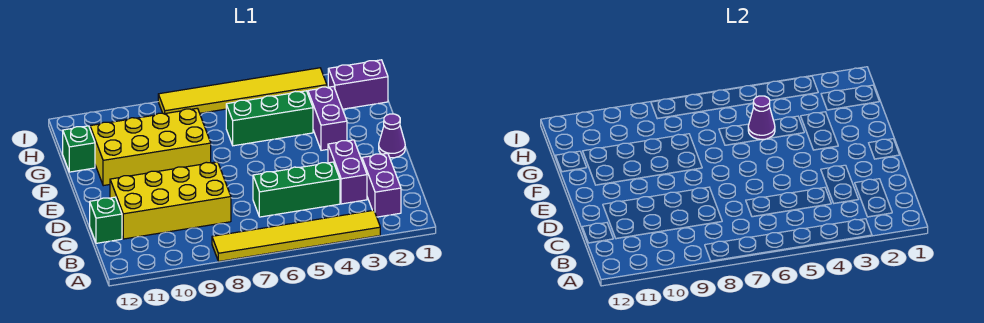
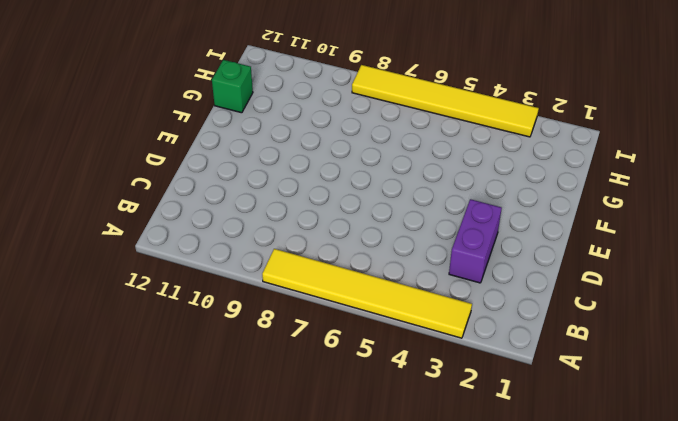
none -> purple 1x2 brick [362,153,401,217]
none -> green 1x3 brick [253,162,340,217]
none -> yellow 2x4 brick [110,162,231,239]

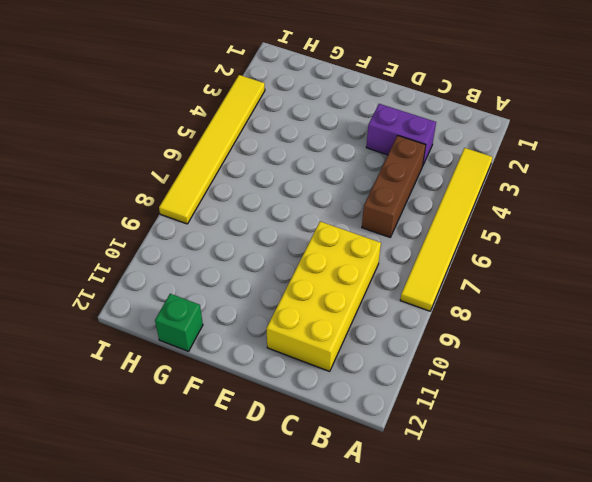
brown 1x3 brick [362,136,426,237] -> green 1x3 brick [253,162,340,217]
none -> purple 1x2 brick [362,153,401,217]
none -> green 1x1 brick [90,197,122,243]
none -> purple 1x1 cone [379,114,405,158]

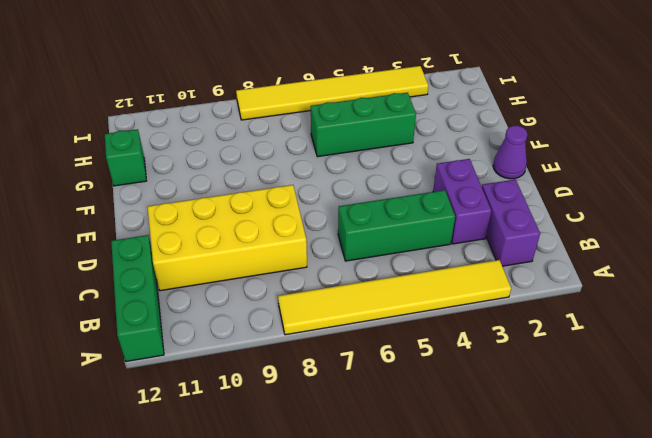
green 1x3 brick [111,235,164,361] -> green 1x1 brick [90,197,122,243]
none -> purple 1x2 brick [308,86,347,150]
none -> yellow 2x4 brick [90,108,211,186]
none -> purple 1x2 brick [328,60,388,109]

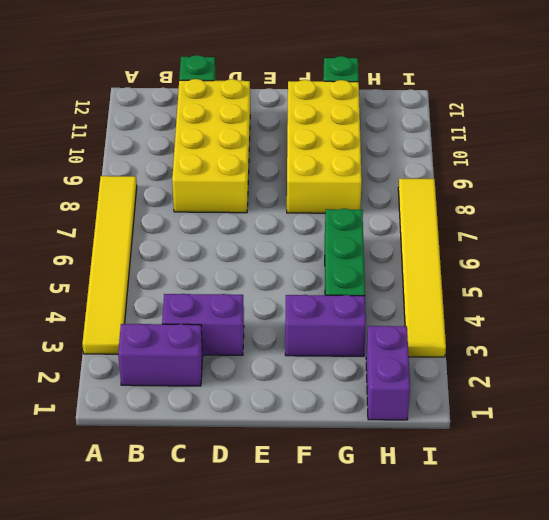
none -> green 1x3 brick [253,162,340,217]
none -> purple 1x1 cone [379,114,405,158]
none -> purple 1x1 cone [748,96,775,140]

